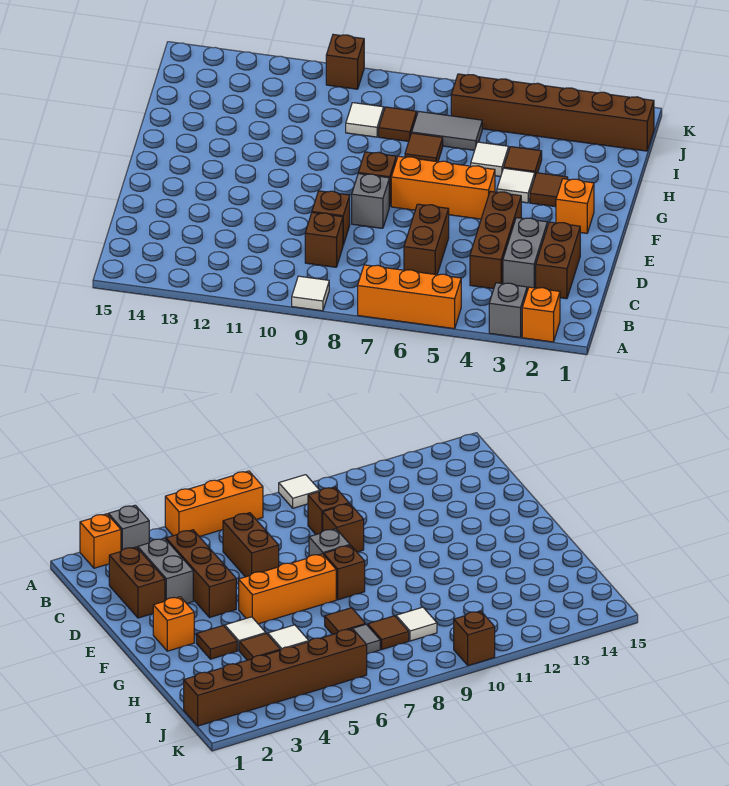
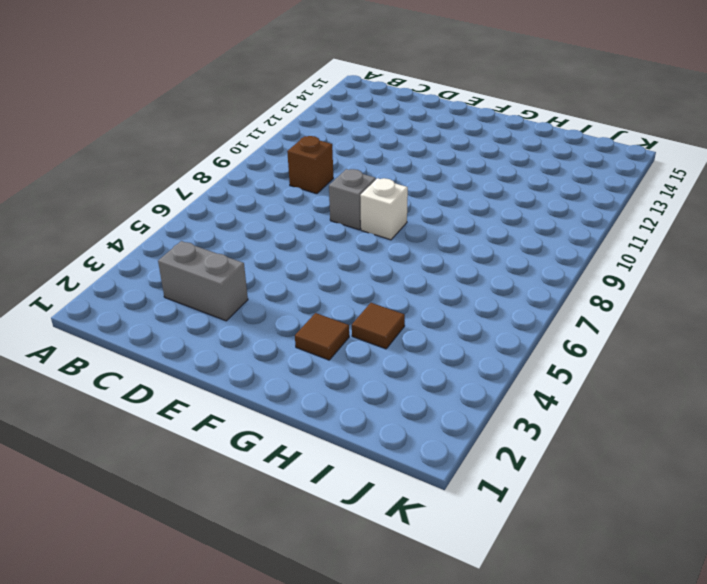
white 1x1 brick [360,178,408,240] -> brown 1x1 brick [358,152,396,206]
none -> orange 1x1 brick [522,287,560,342]
none -> grey 1x1 brick [489,283,527,337]
none -> orange 1x3 brick [358,265,461,329]

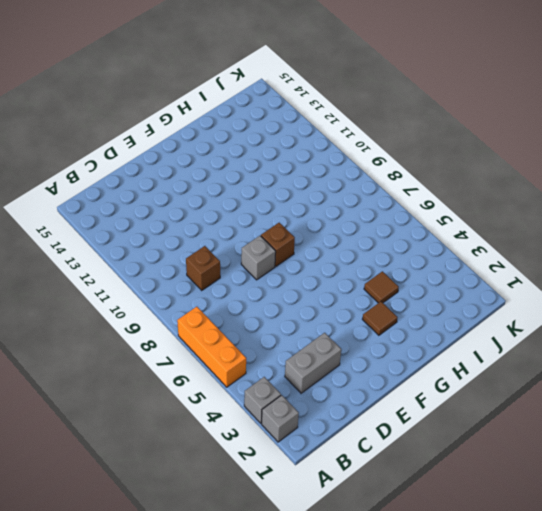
grey 1x1 brick [262,395,299,442] -> orange 1x1 brick [522,287,560,342]
none -> white 1x1 tile [292,276,329,311]
none -> brown 1x2 brick [536,222,580,299]
none -> brown 1x3 brick [470,191,521,289]

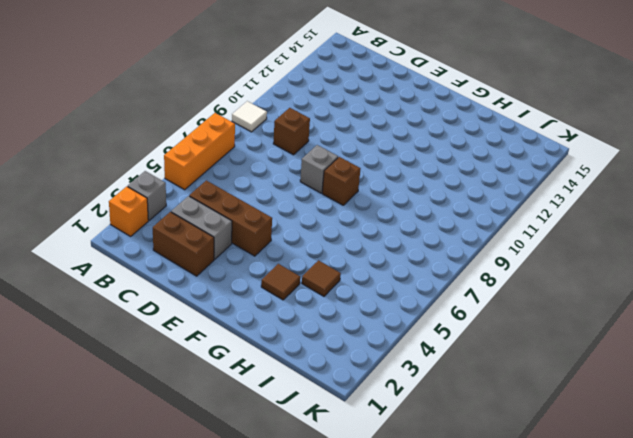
none -> brown 1x2 brick [404,204,449,275]
none -> brown 1x1 brick [312,191,350,245]
none -> orange 1x1 brick [556,179,594,233]

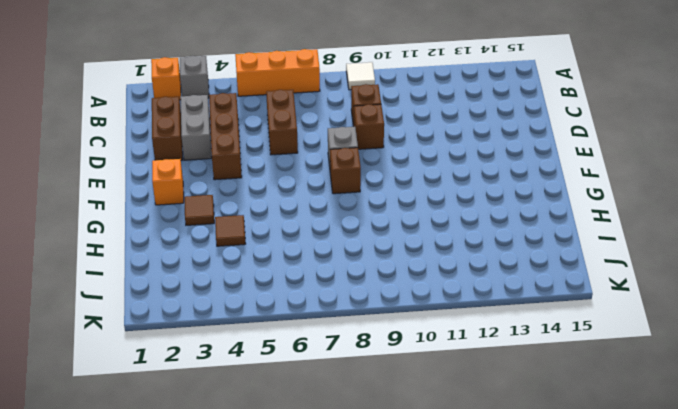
none -> orange 1x3 brick [391,156,495,219]
none -> white 1x1 tile [497,168,535,203]
none -> white 1x1 tile [471,142,509,177]

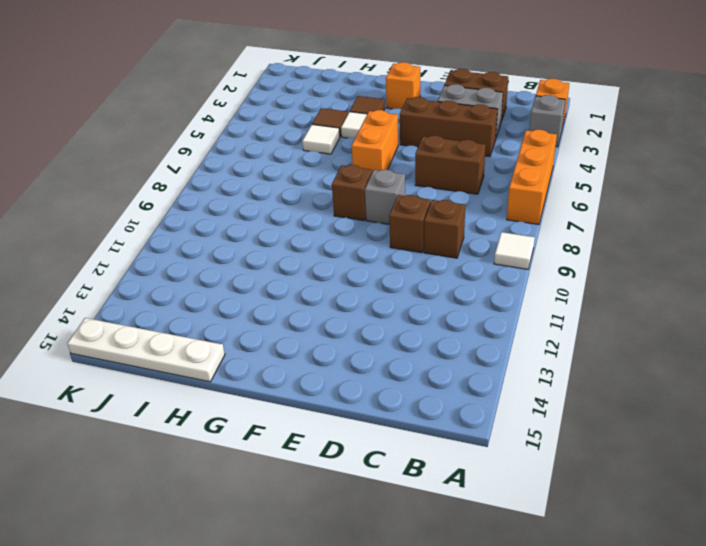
orange 1x2 brick [351,110,398,172] -> orange 1x3 brick [391,156,495,219]
white 1x4 plate [67,318,225,382] -> none
none -> brown 1x1 tile [405,133,443,162]
none -> grey 1x2 tile [412,111,482,150]
none -> brown 1x1 tile [379,107,417,141]

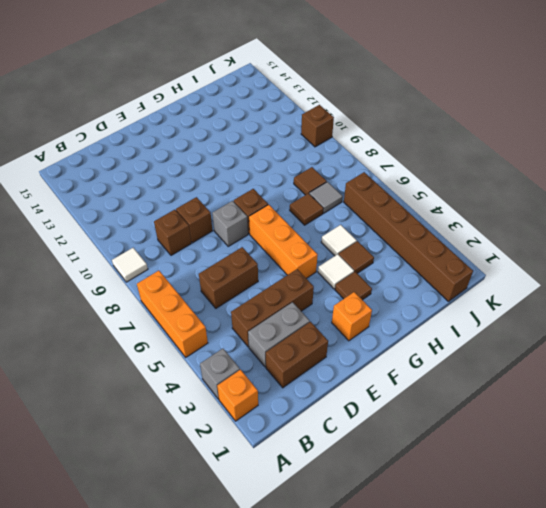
grey 1x1 tile [309,182,343,213] -> grey 1x2 tile [412,111,482,150]
none -> white 1x1 tile [346,103,384,137]

